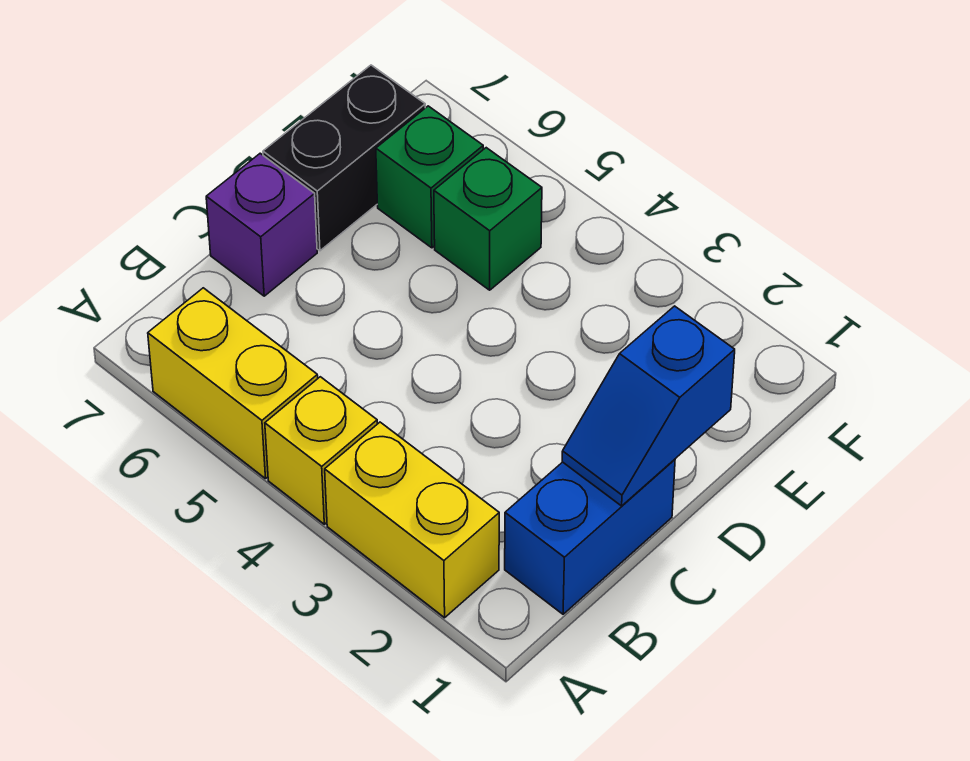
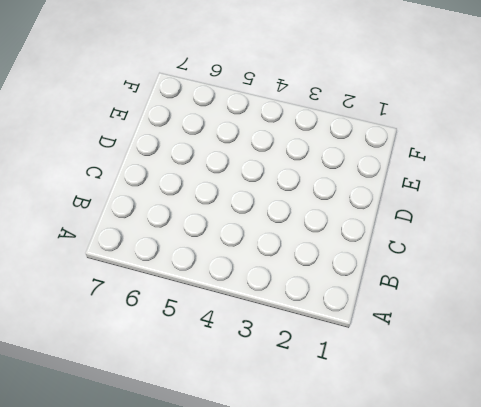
none -> yellow 1x2 brick [325,422,499,618]
none -> yellow 1x1 brick [265,377,377,524]

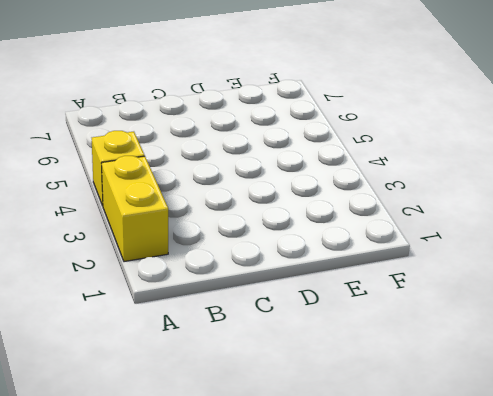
none -> yellow 1x2 brick [148,288,318,479]
none -> blue 1x2 brick [505,459,675,614]

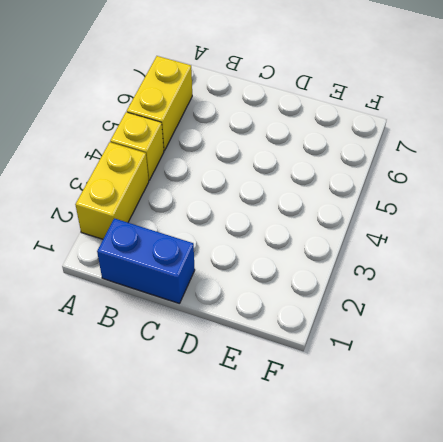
none -> purple 1x1 brick [206,153,317,296]
none -> black 1x2 brick [263,65,425,251]

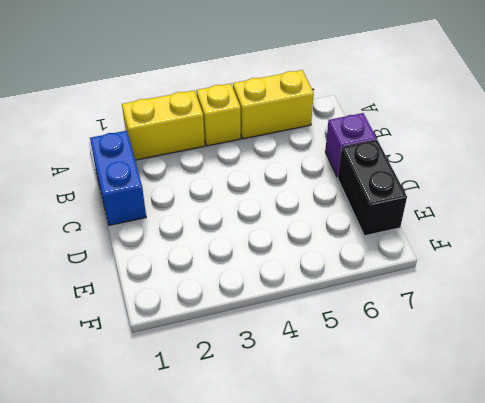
none -> green 1x1 brick [434,148,542,290]
none -> green 1x1 brick [376,106,483,248]

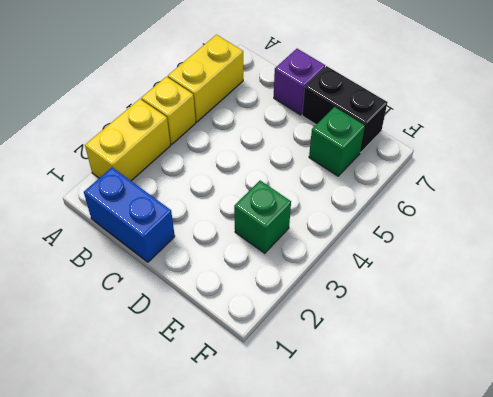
green 1x1 brick [234,181,291,253] -> green 1x1 brick moved to [434,148,542,290]
none -> blue 1x2 slope [562,306,735,506]

